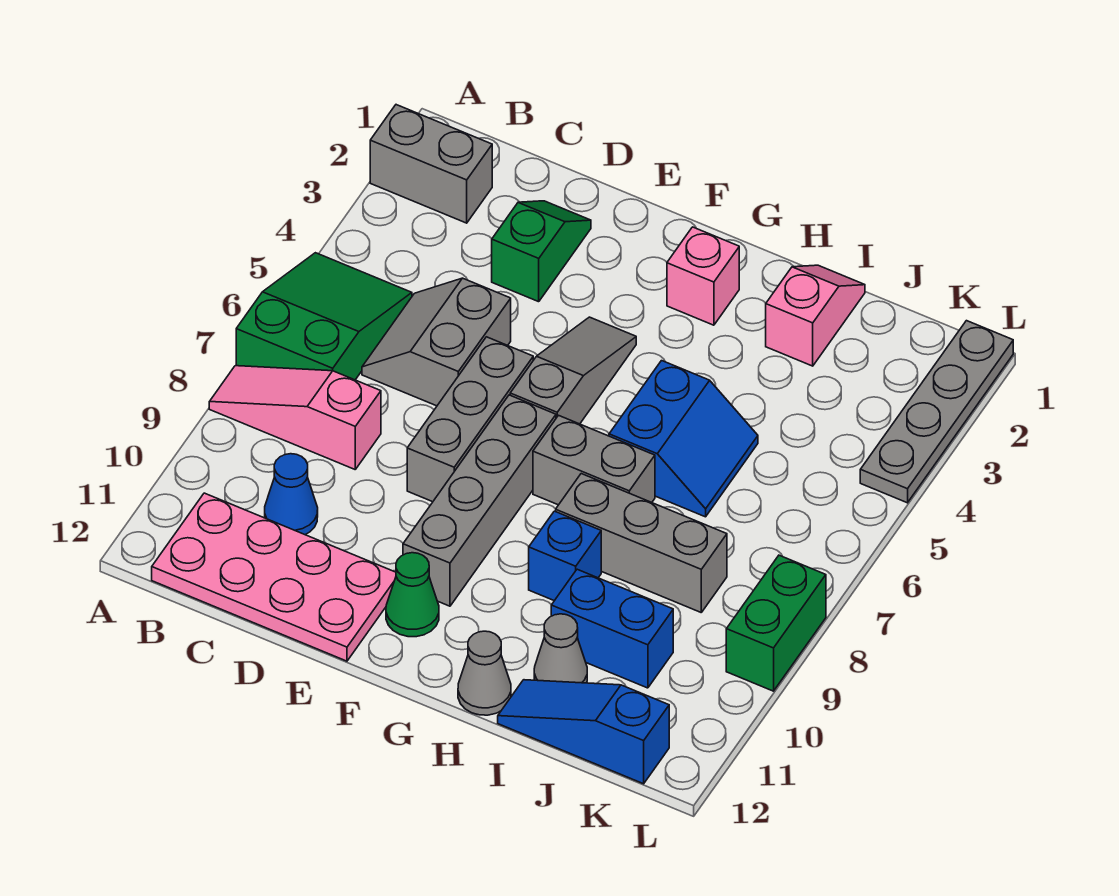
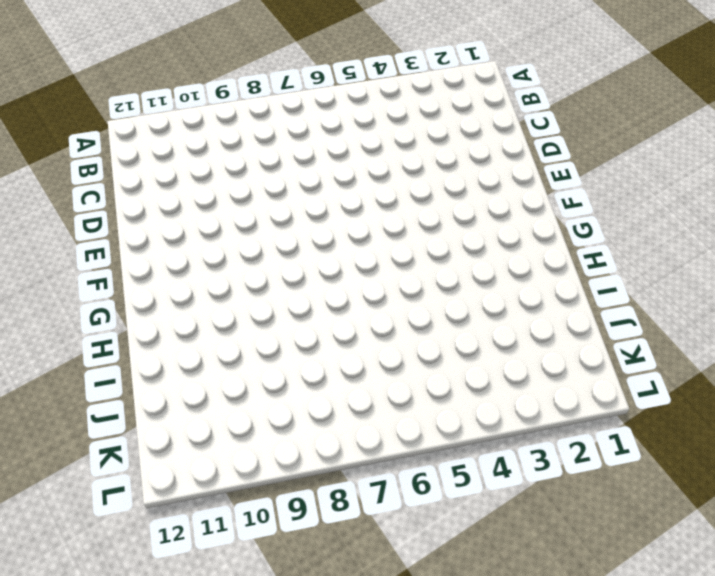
none -> grey 1x2 brick [370,105,492,223]
none -> green 2x3 slope [236,253,412,380]
none -> pink 1x3 slope [209,366,381,469]

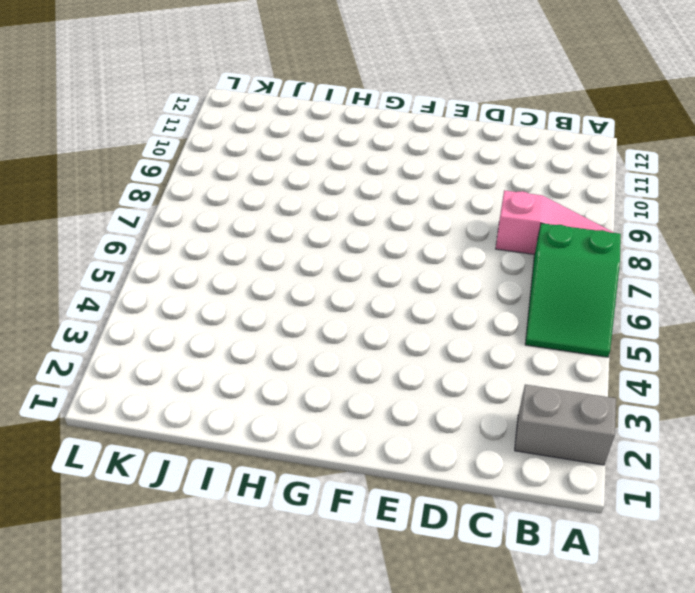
none -> pink 2x4 plate [152,493,396,661]
none -> grey 2x2 slope [362,278,511,406]
none -> blue 1x1 cone [265,454,318,535]

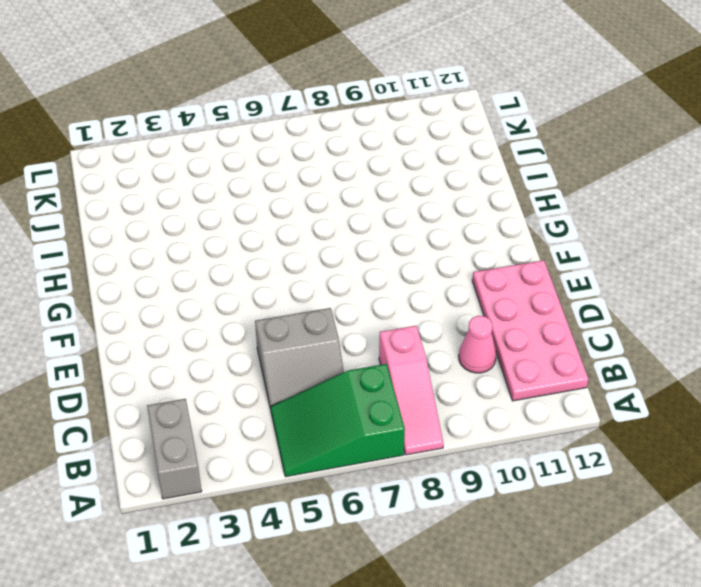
pink 1x1 cone [459,316,496,373] -> blue 1x1 cone [265,454,318,535]
none -> green 1x2 slope [492,201,591,302]
none -> grey 1x3 brick [407,337,533,502]
none -> grey 1x3 slope [510,317,636,424]

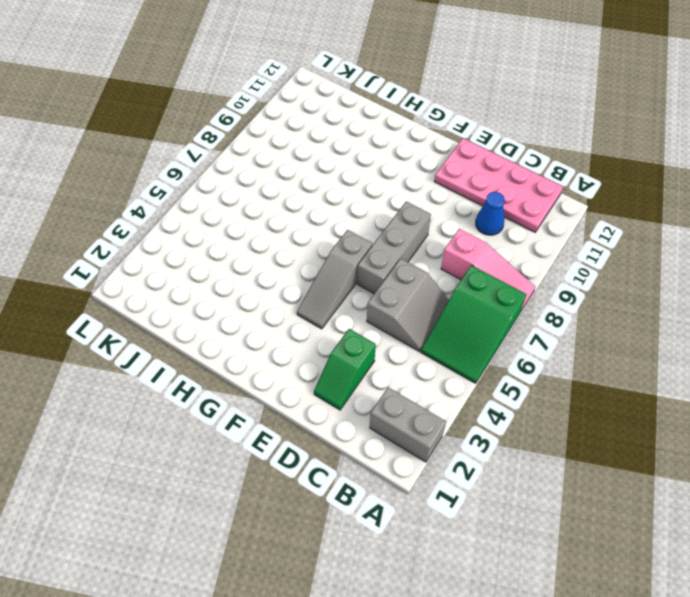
none -> grey 1x4 brick [403,395,556,606]
none -> green 1x1 cone [386,553,439,637]
none -> pink 1x1 brick [667,227,739,325]

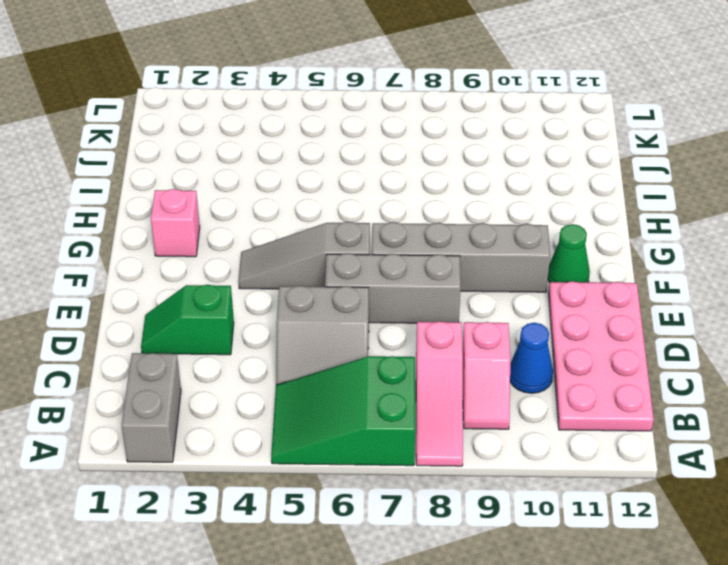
pink 1x2 slope [462,322,510,429] -> pink 1x2 slope turned to [766,265,865,366]
none -> grey 1x2 brick [533,415,655,505]
none -> blue 2x2 slope [609,361,758,517]
none -> grey 1x3 brick [556,474,727,612]

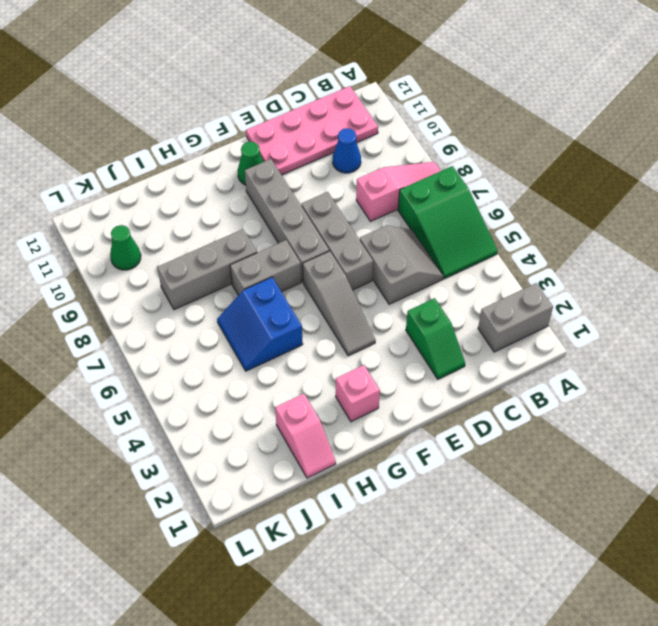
green 1x1 cone [110,225,141,270] -> none
none -> blue 1x1 brick [529,511,601,601]
none -> grey 1x1 cone [458,631,511,715]
none -> blue 1x2 brick [551,569,673,688]

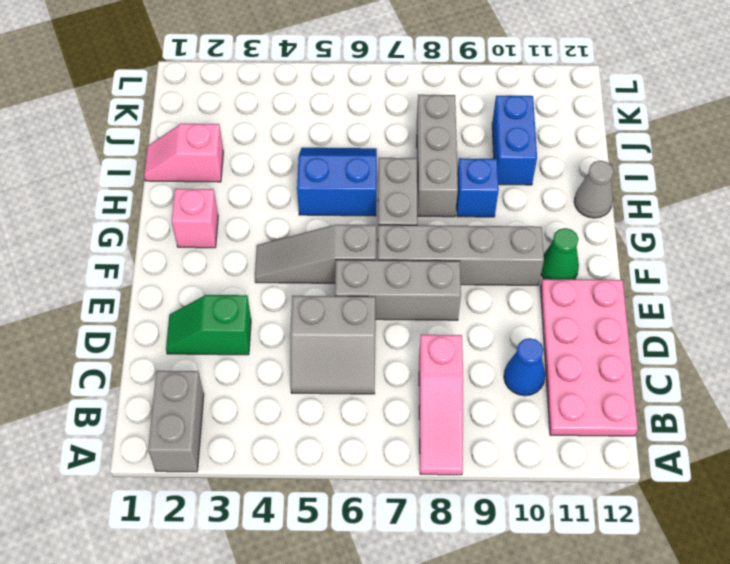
none -> green 2x3 slope [236,253,412,380]
none -> grey 1x1 cone [534,614,587,683]
none -> blue 1x3 slope [498,680,669,784]

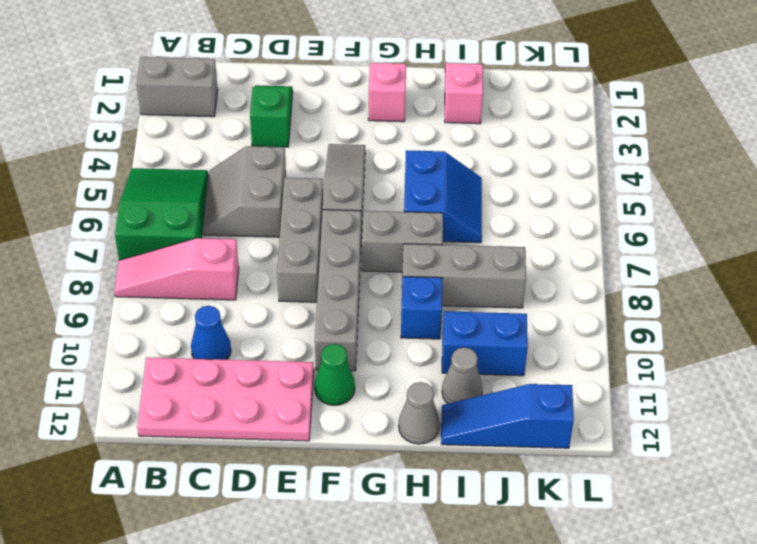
none -> grey 1x4 plate [860,321,1013,503]
none -> green 1x2 brick [726,555,826,691]

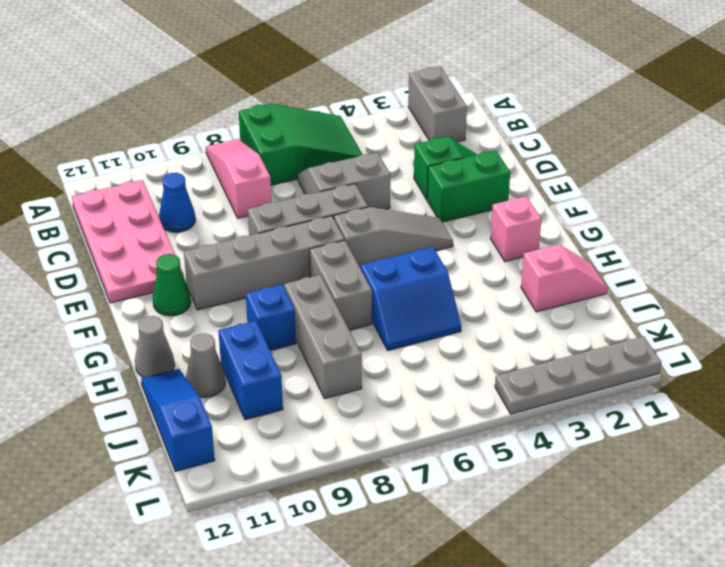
green 1x2 brick [427,151,510,222] -> green 1x2 brick moved to [726,555,826,691]

